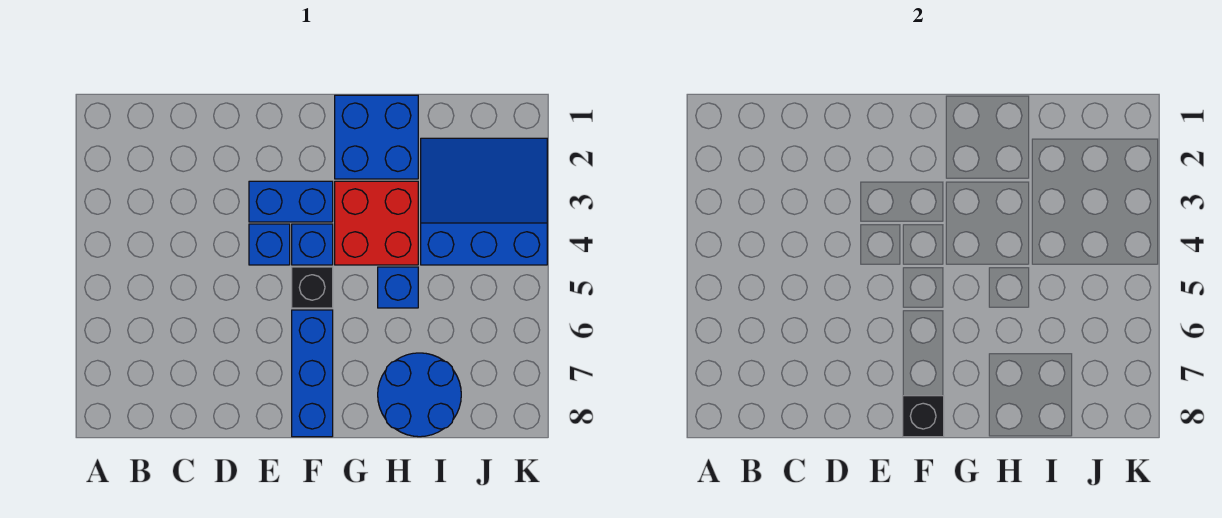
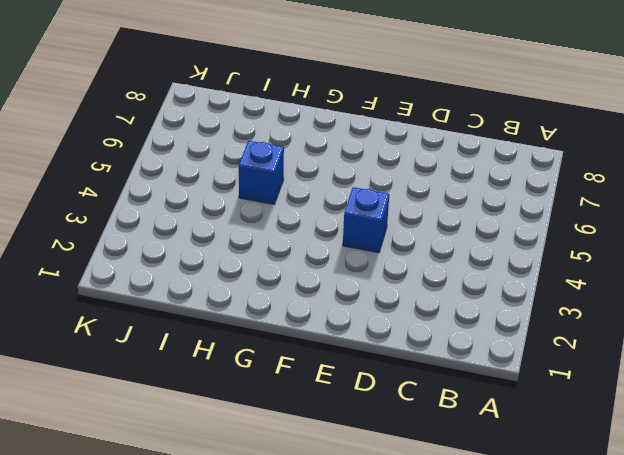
none -> blue 1x2 brick [249,181,333,222]
none -> blue 1x1 brick [292,224,333,265]

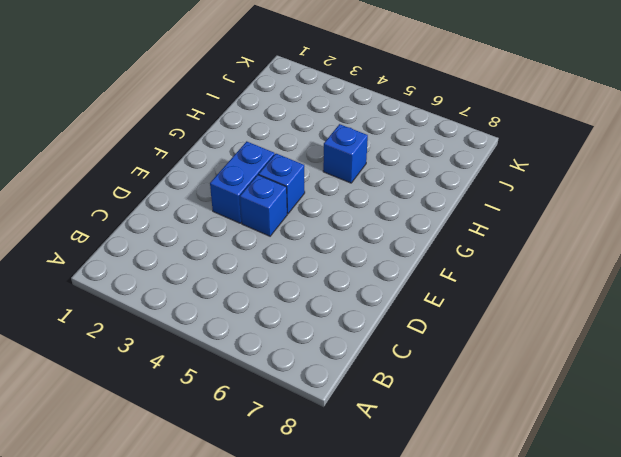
none -> black 1x1 brick [292,267,333,308]
none -> blue 1x3 brick [292,310,333,437]

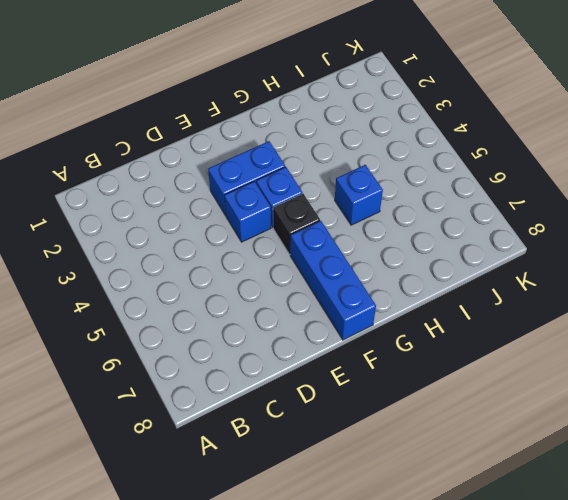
none -> blue 2x2 brick [335,95,418,179]
none -> red 2x2 brick [335,181,418,265]

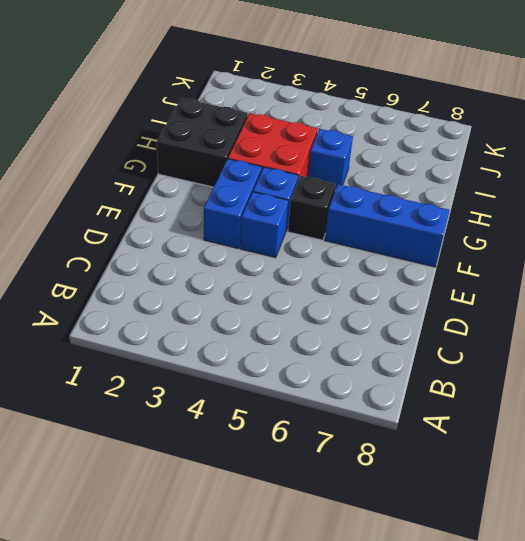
black 2x2 brick [157,98,248,187] -> blue 2x2 brick [335,95,418,179]
none -> blue 2x2 round brick [378,353,461,437]
none -> blue 3x3 slope [421,138,547,265]

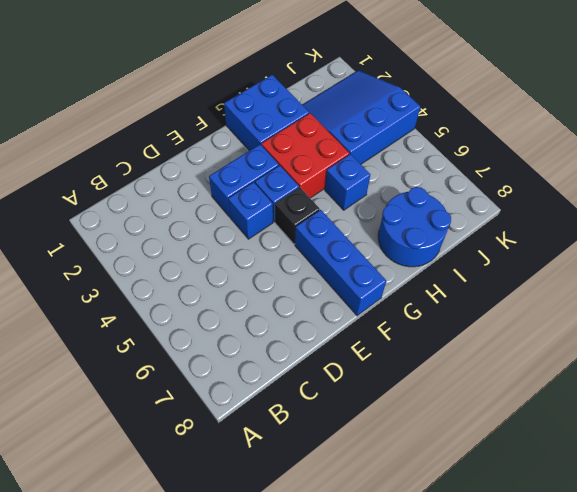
none -> black 1x1 brick [903,396,944,437]

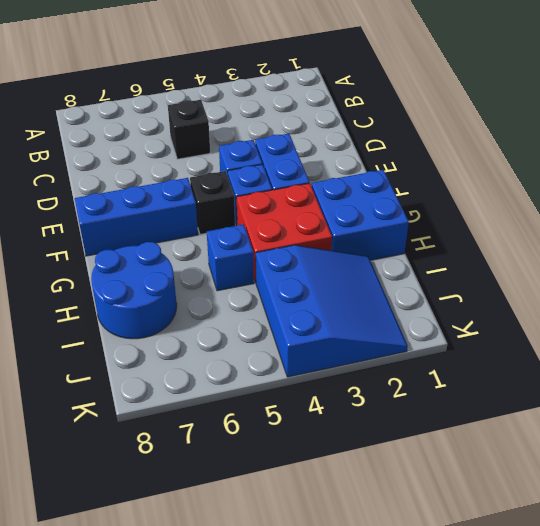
black 1x1 brick [168,100,210,159] -> black 1x1 brick moved to [903,396,944,437]

